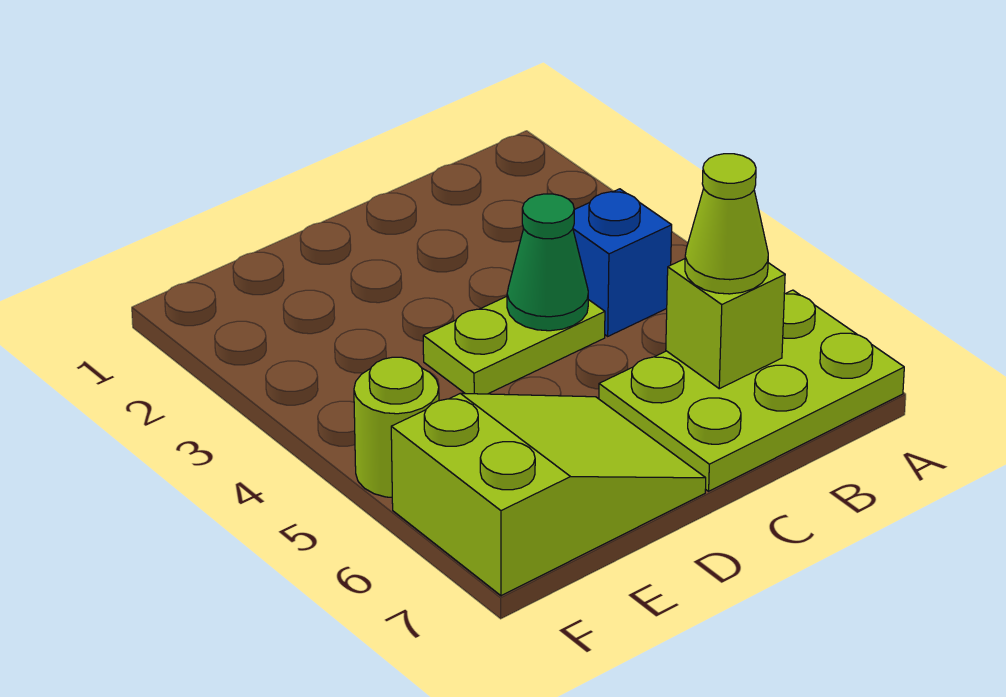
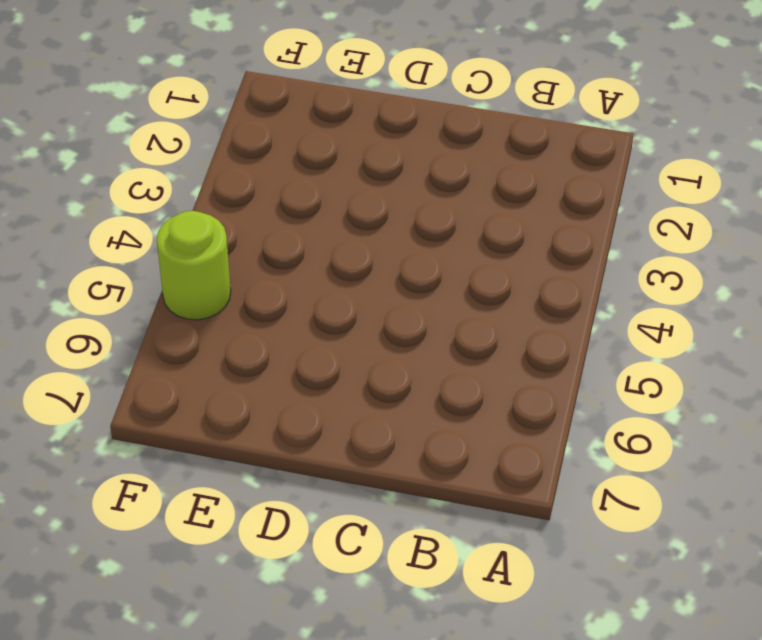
none -> lime 2x3 plate [599,290,904,491]
none -> blue 1x1 brick [573,189,672,336]

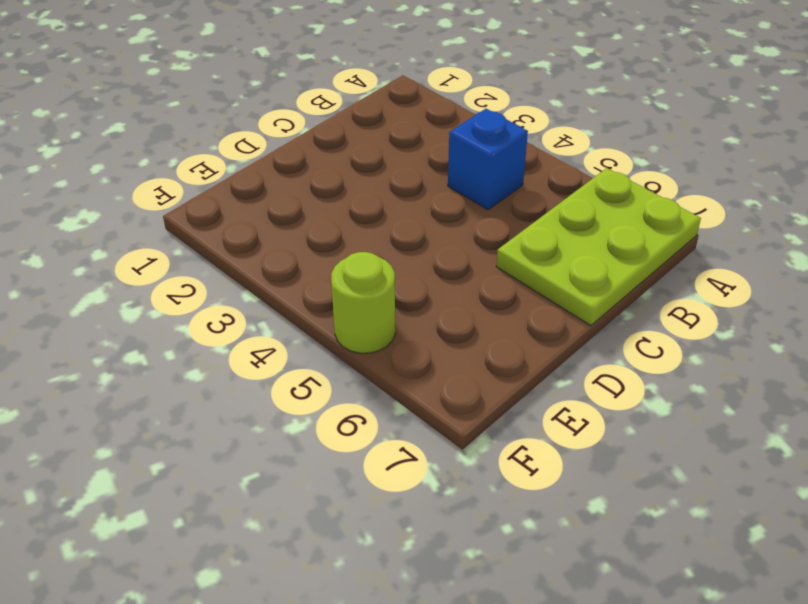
none -> lime 1x2 plate [423,297,605,394]
none -> lime 2x3 slope [391,393,706,596]

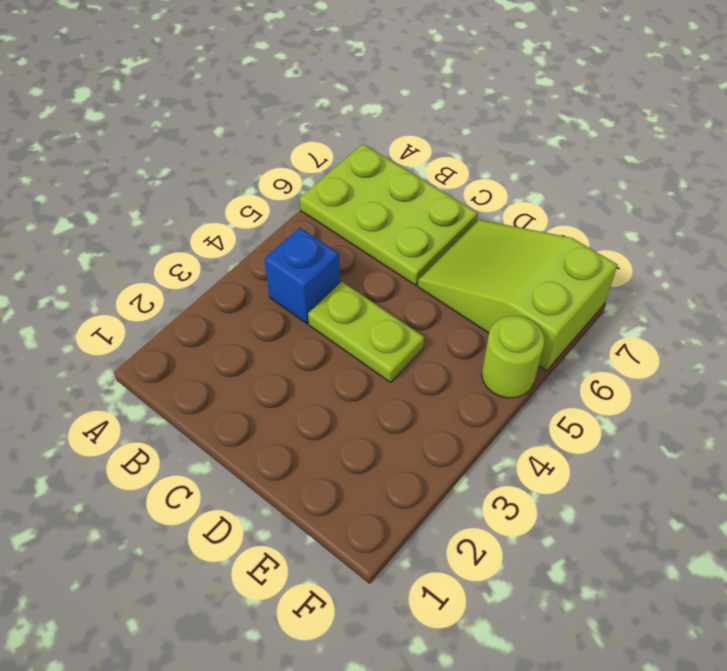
none -> lime 1x1 brick [666,259,785,389]
none -> green 1x1 cone [507,194,588,331]

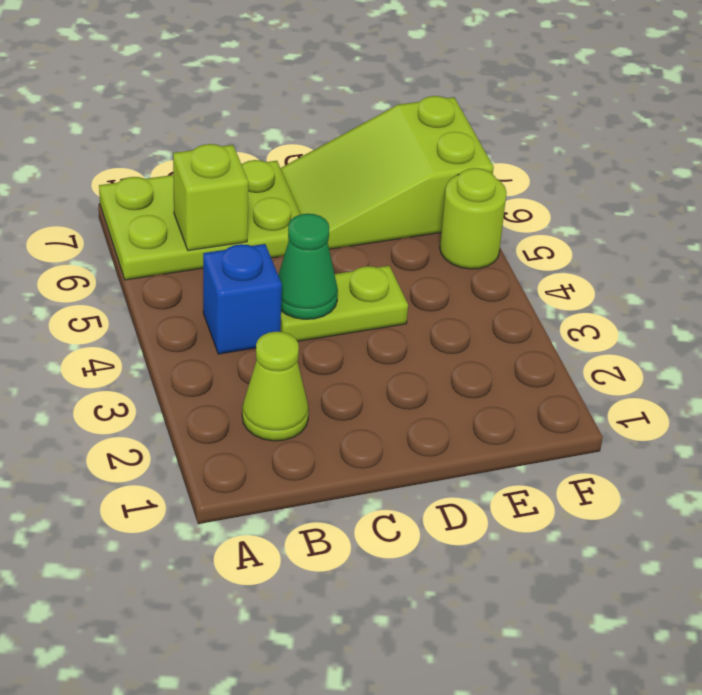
lime 1x1 cone [242,332,309,441] -> lime 1x1 cone moved to [685,154,768,294]

